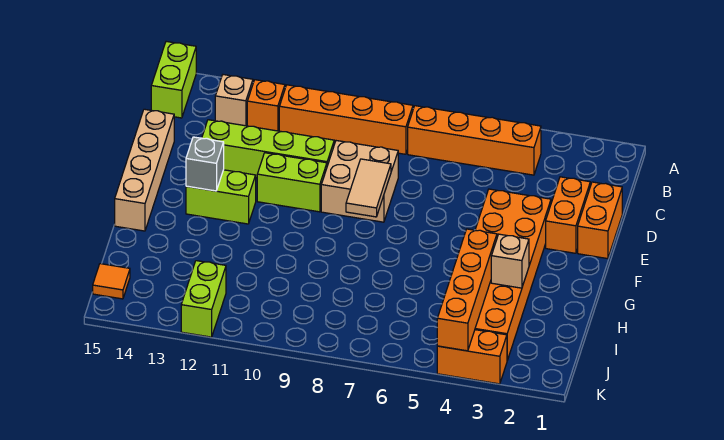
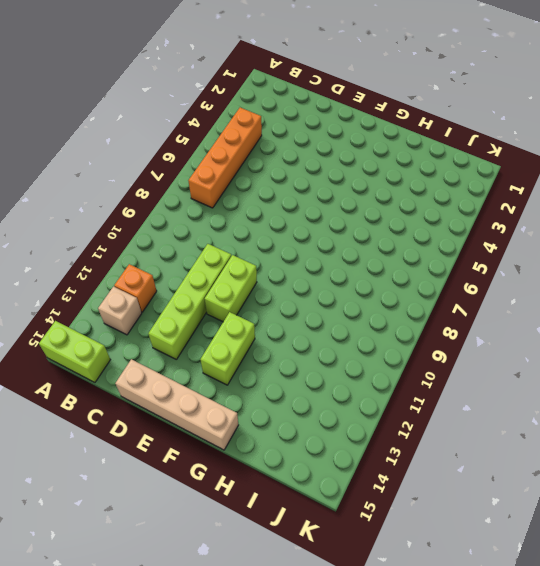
none -> orange 1x4 brick [279,85,413,154]
none -> orange 1x2 brick [578,182,622,259]
none -> orange 1x2 brick [546,177,590,253]

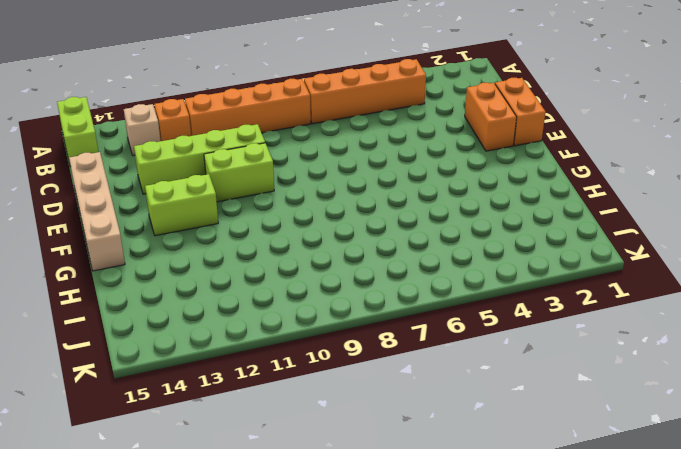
none -> tan 2x2 brick [321,141,398,222]
none -> orange 2x6 brick [475,189,551,360]
none -> lime 1x2 brick [181,261,226,337]

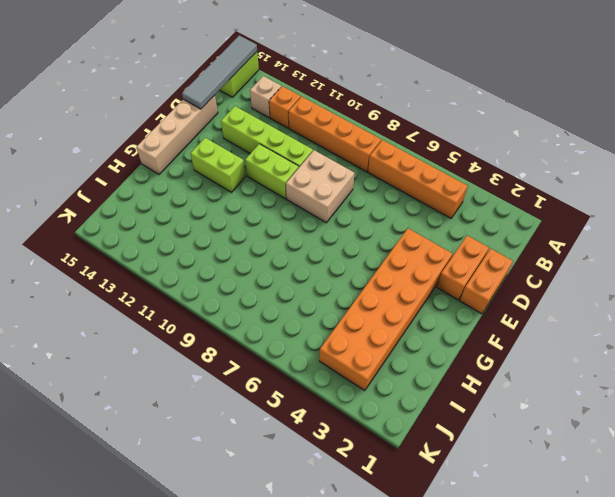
grey 1x4 tile [182,35,257,109] -> none
none -> lime 1x2 brick [181,261,226,337]
none -> orange 1x1 tile [93,264,130,299]
none -> orange 1x2 brick [437,330,507,384]

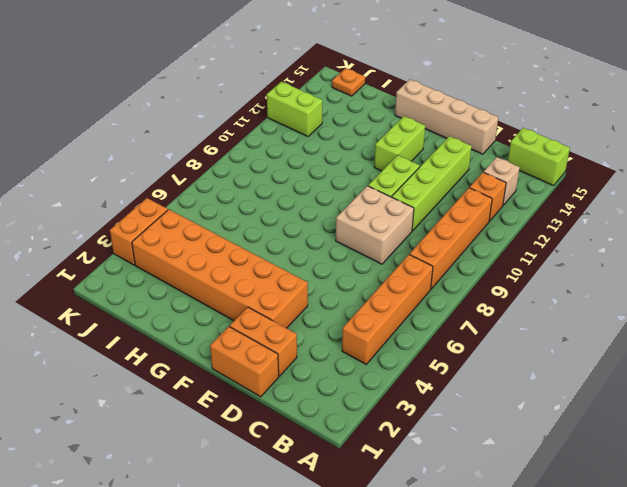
orange 1x1 plate [332,68,365,96] -> orange 1x1 tile [93,264,130,299]
none -> tan 1x2 tile [346,159,391,217]
none -> grey 1x1 brick [186,137,224,191]
none -> tan 1x1 brick [491,234,529,288]

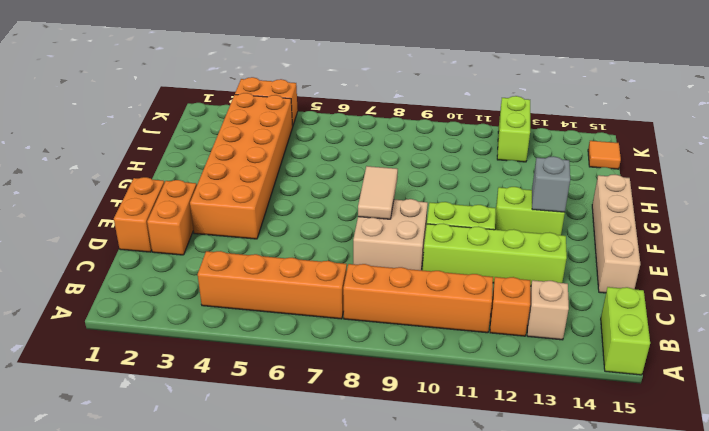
none -> tan 1x1 brick [491,234,529,288]
none -> orange 1x4 brick [437,229,497,351]

